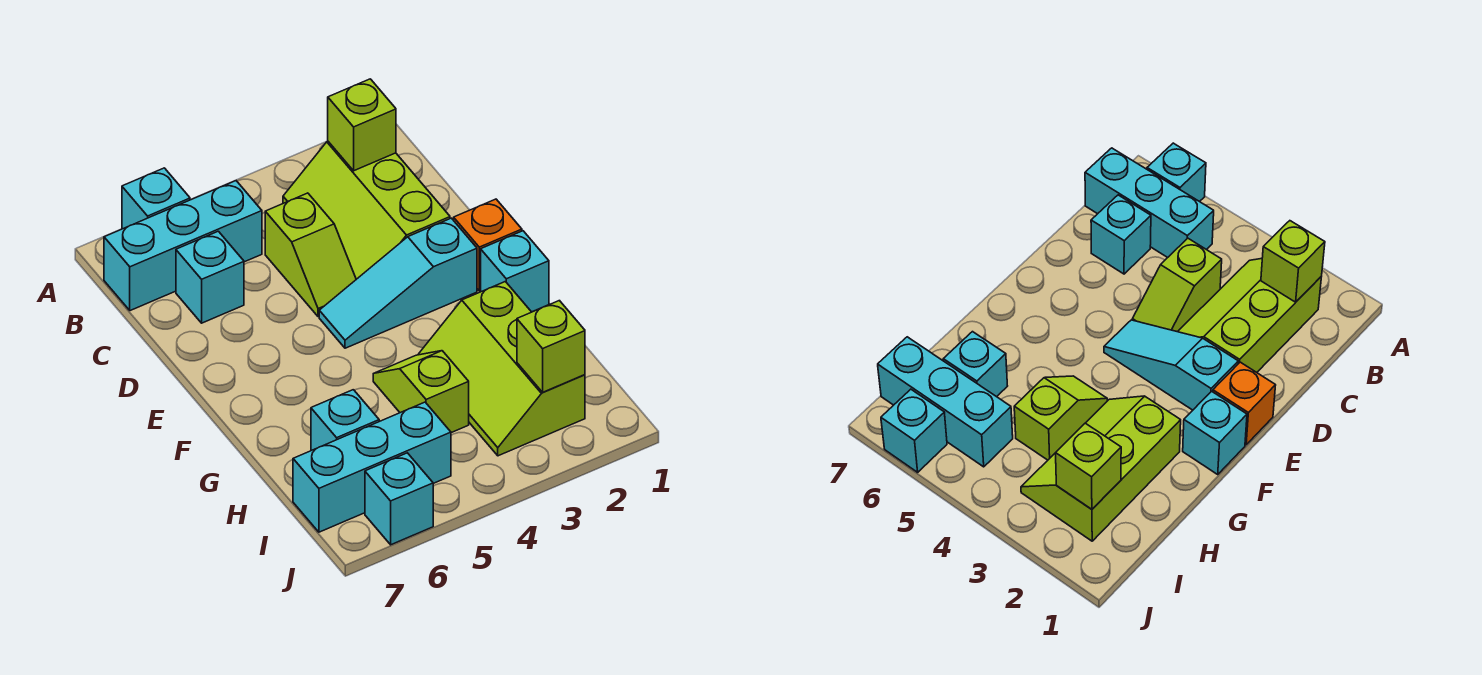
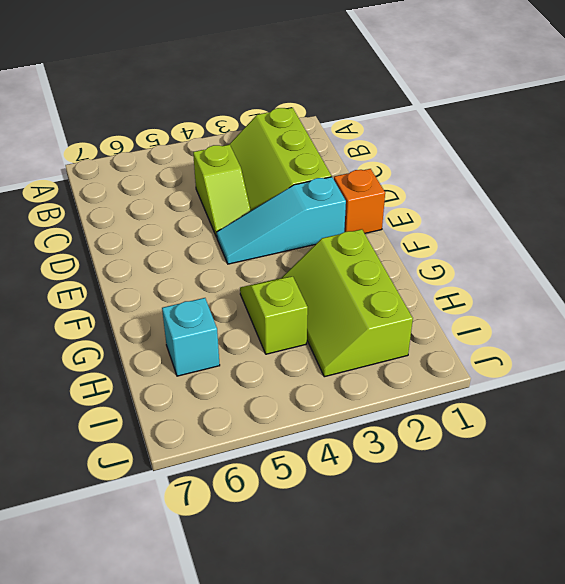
none -> cyan 1x1 brick [122,168,190,229]
none -> cyan 1x3 brick [104,181,262,311]
none -> cyan 1x1 brick [176,231,244,323]

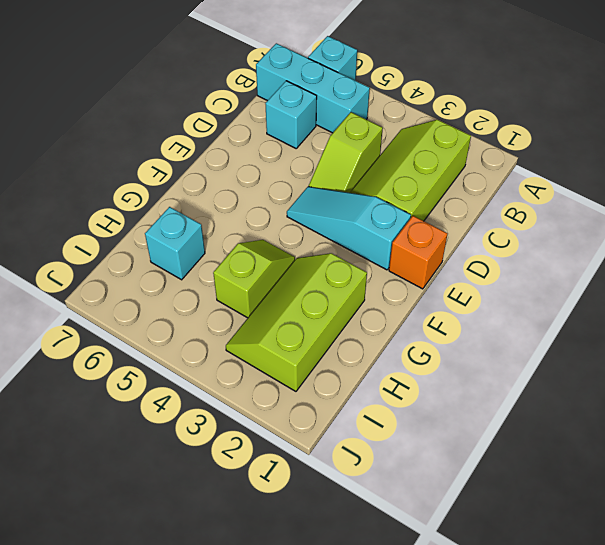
none -> cyan 1x1 brick [481,231,549,312]
none -> cyan 1x3 brick [293,402,451,532]
none -> cyan 1x1 brick [365,453,433,545]

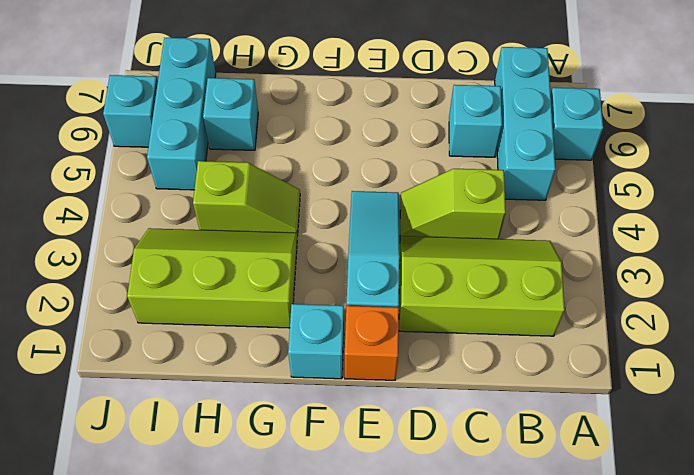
none -> lime 1x1 brick [328,79,396,171]
none -> lime 1x1 brick [517,301,585,392]

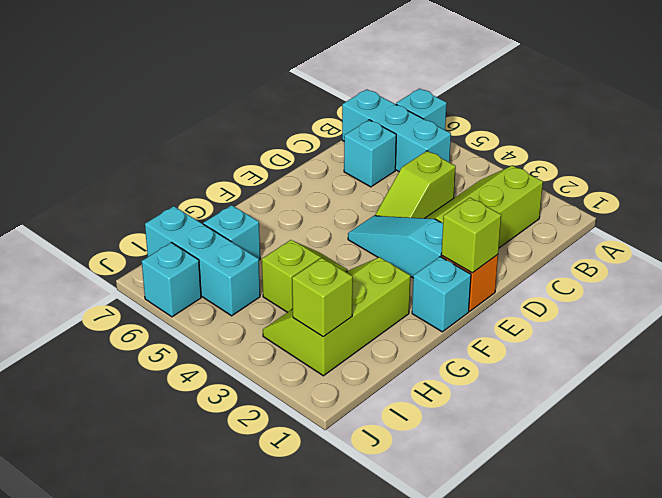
lime 1x1 brick [441,198,501,273] -> lime 1x1 brick moved to [328,79,396,171]

